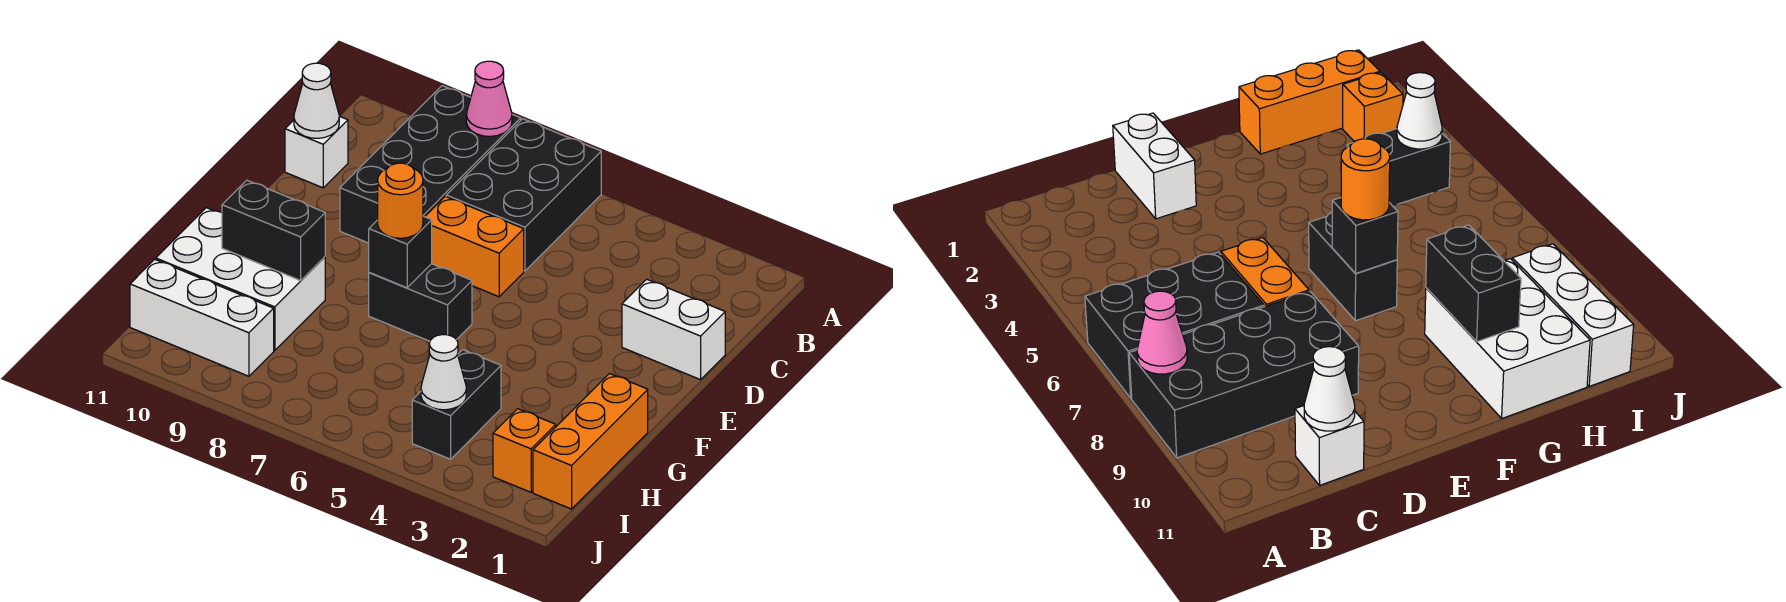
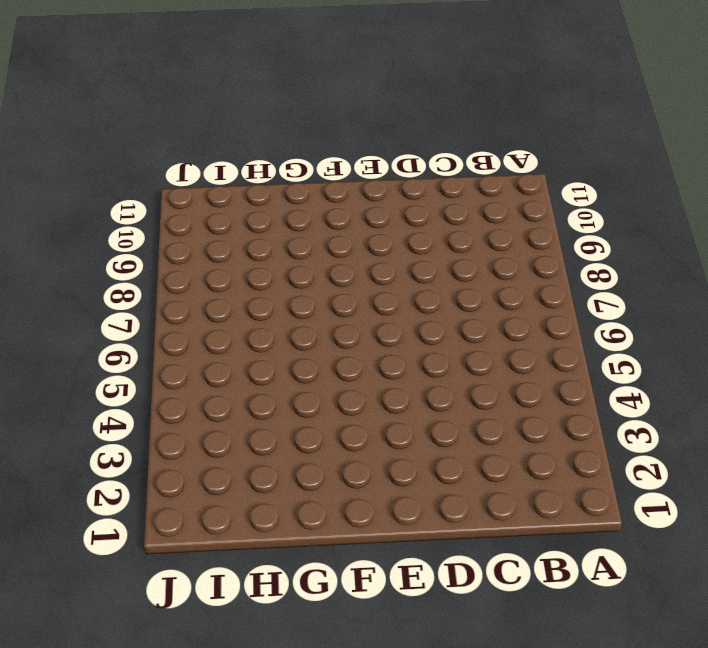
none -> black 2x3 brick [446,119,601,271]
none -> black 2x4 brick [340,86,521,243]
none -> white 1x1 brick [285,116,348,188]

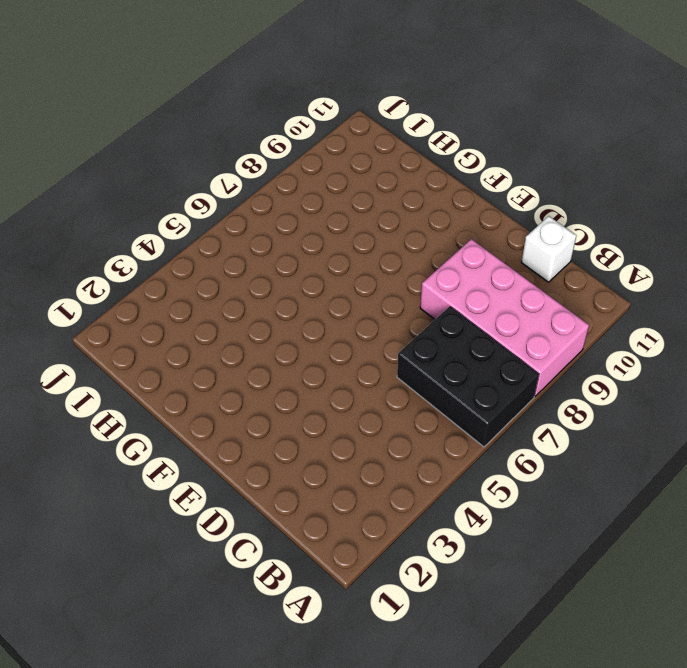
pink 2x4 brick [420,239,589,396] -> black 2x4 brick [340,86,521,243]
none -> white 1x2 brick [622,279,725,380]
none -> orange 1x2 brick [425,196,524,297]
none -> black 1x2 brick [369,264,472,341]

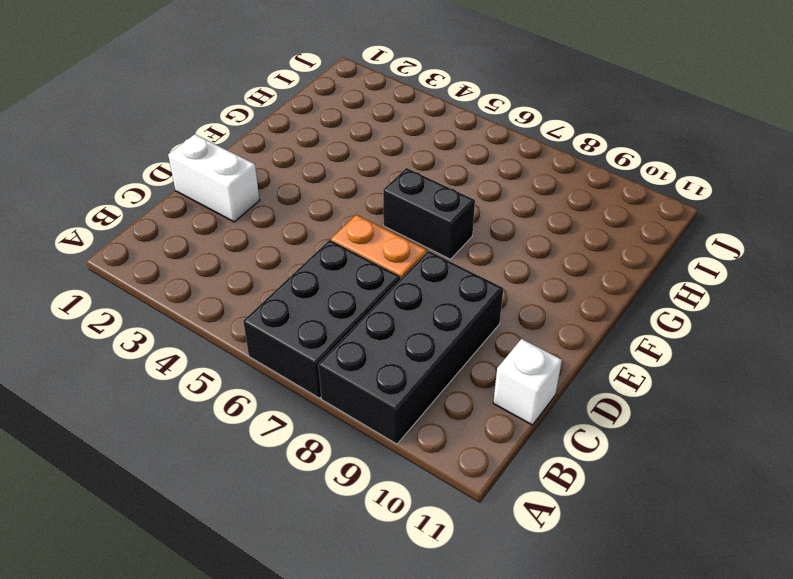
none -> orange 1x3 brick [533,374,648,509]
none -> white 2x3 brick [156,208,325,350]
none -> black 1x2 brick [412,350,501,459]

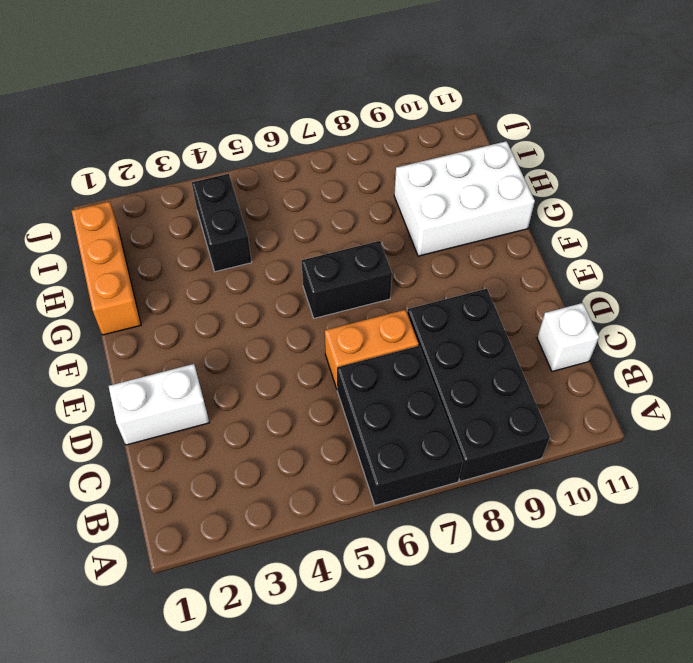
none -> orange 1x1 brick [493,409,556,492]
none -> white 1x3 brick [130,259,274,376]
none -> pink 1x1 cone [466,61,512,136]

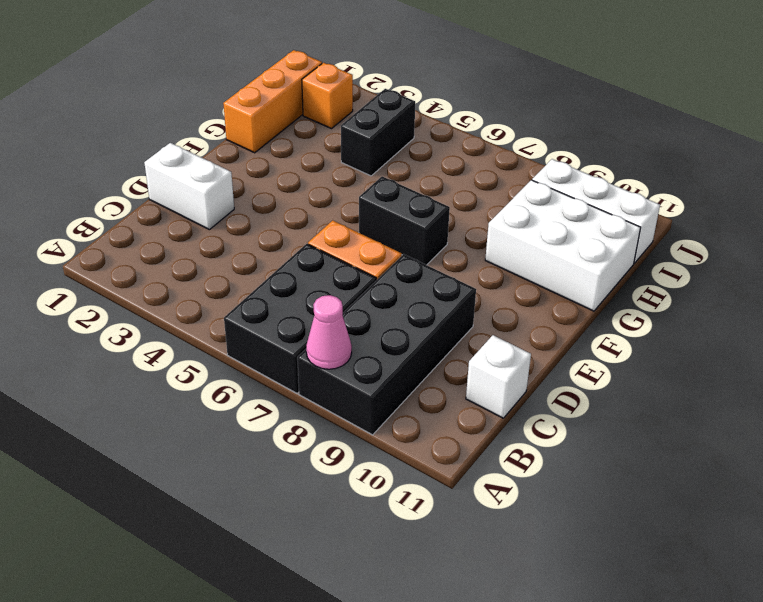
none -> white 1x1 cone [294,63,339,138]
none -> black 1x1 brick [369,216,432,288]
none -> black 1x2 brick [222,180,325,280]

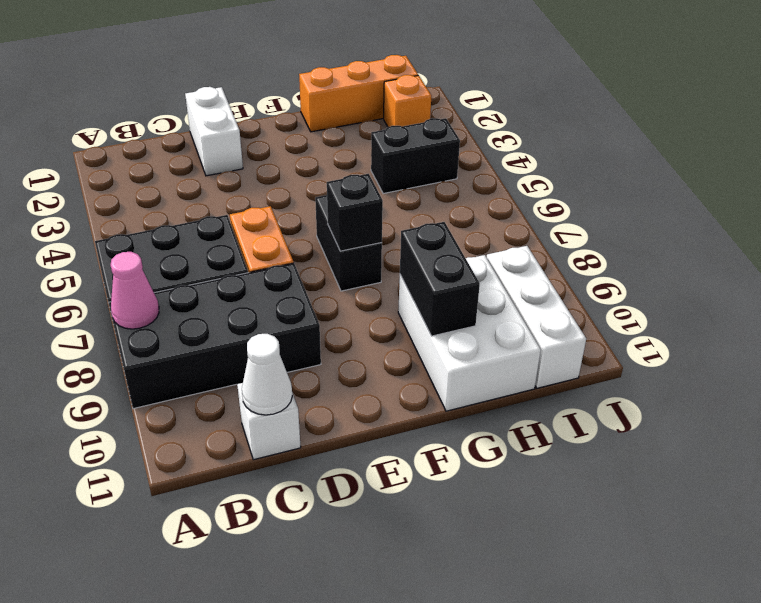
none -> white 1x1 cone [421,335,466,410]
none -> orange 1x1 round brick [378,163,423,238]

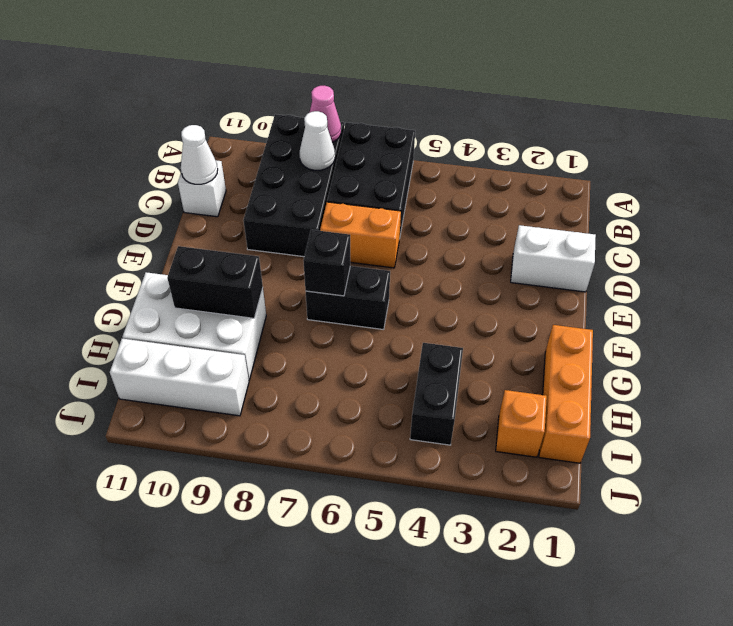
white 1x1 cone [300,111,335,170] -> white 1x1 cone moved to [421,335,466,410]
none -> orange 1x1 round brick [378,163,423,238]

